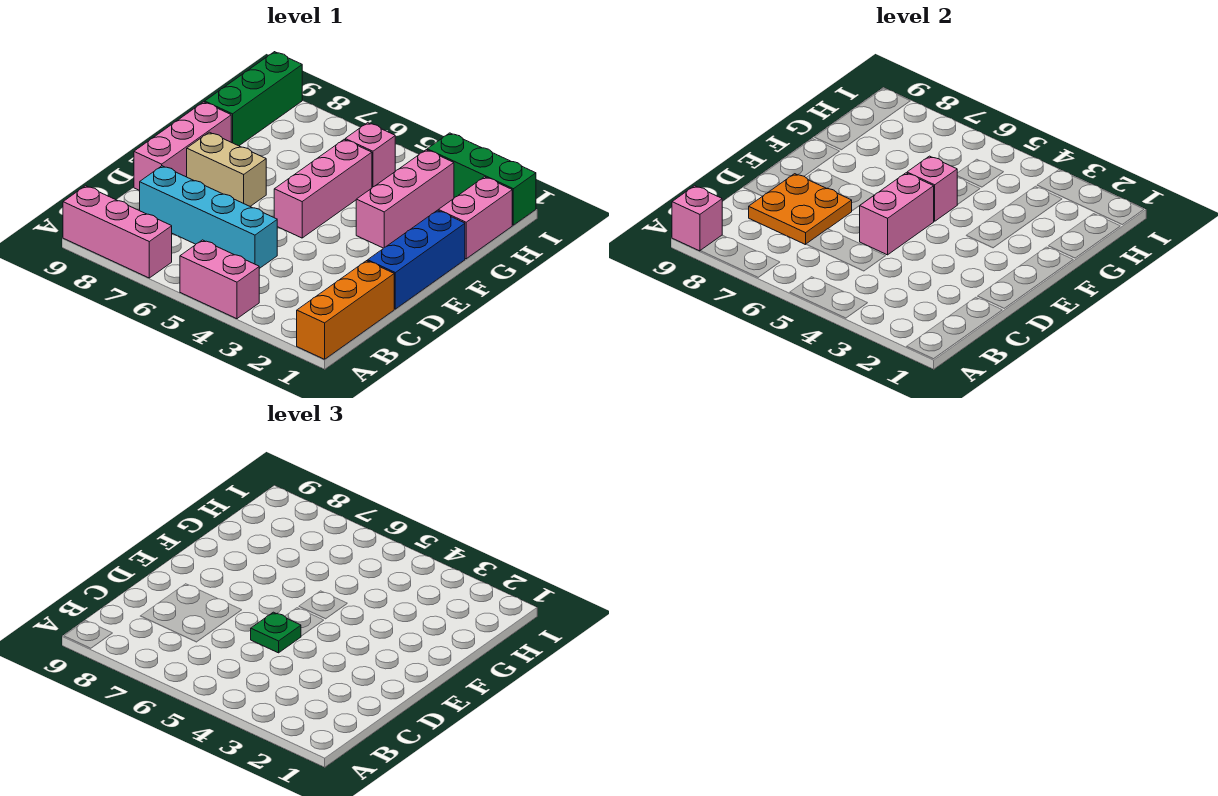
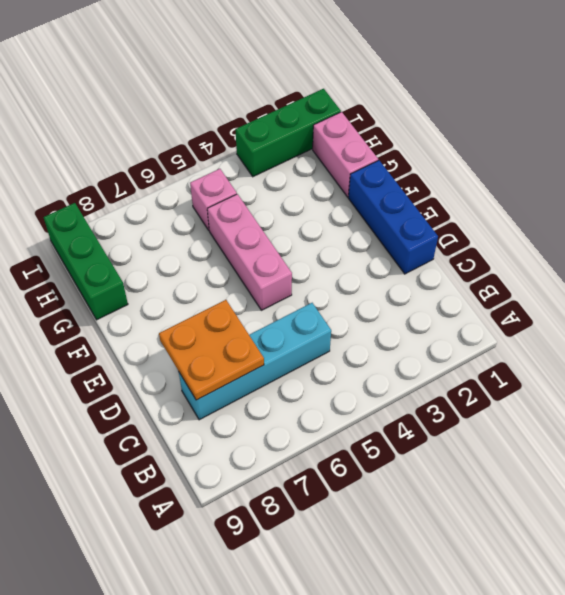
none -> orange 1x3 brick [297,261,394,359]
none -> pink 1x2 brick [180,240,259,319]
none -> pink 1x3 brick [63,186,172,278]

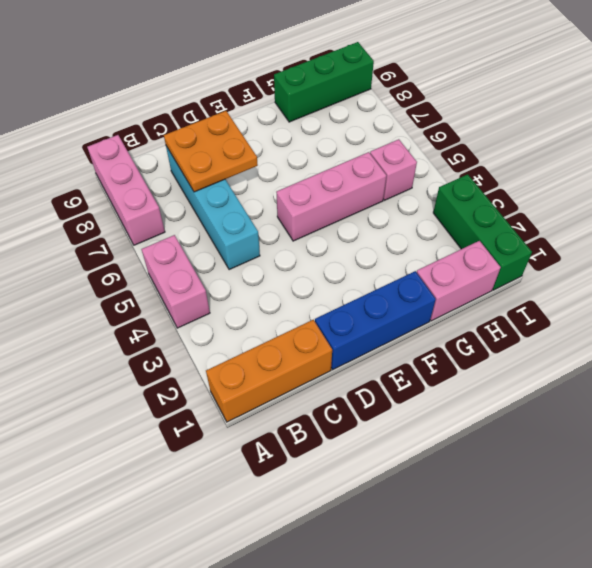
none -> pink 1x3 brick [134,102,231,190]
none -> tan 1x2 brick [187,132,266,206]
none -> pink 1x3 brick [356,150,454,248]

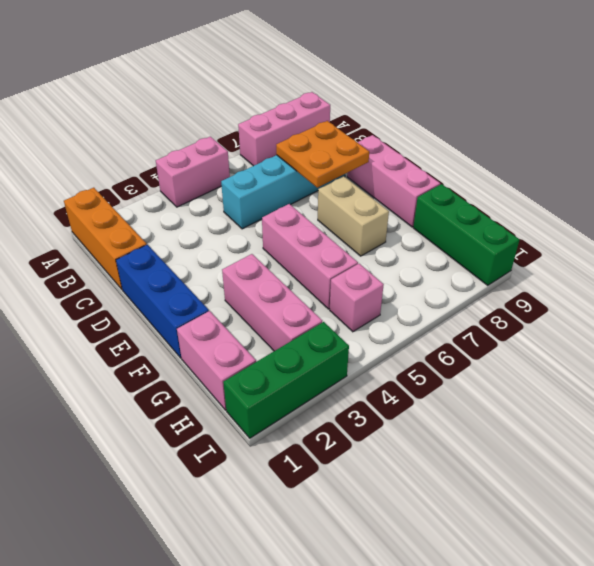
tan 1x2 brick [318,176,389,256] -> tan 1x2 brick turned to [187,132,266,206]
none -> pink 1x1 brick [672,186,722,251]
none -> pink 1x2 brick [860,173,934,255]
none -> pink 1x1 brick [907,156,958,221]

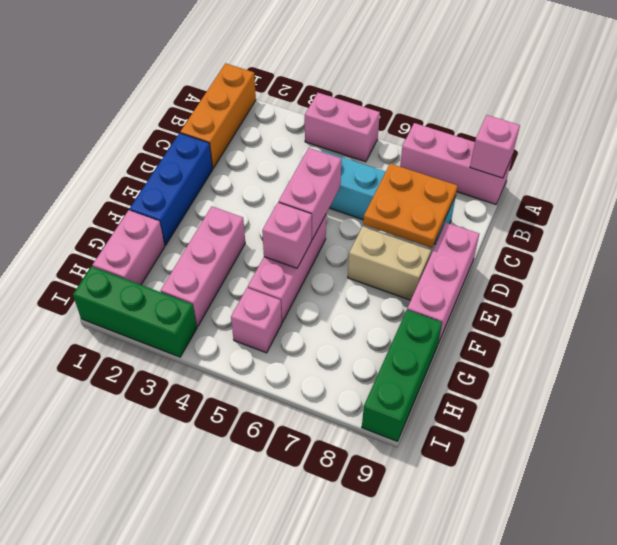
none -> green 1x1 plate [251,612,301,653]

